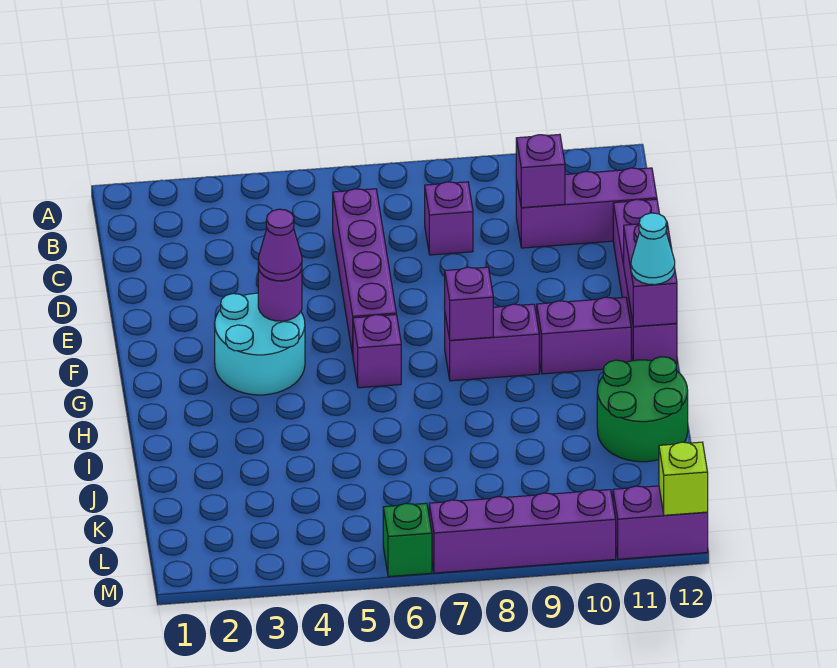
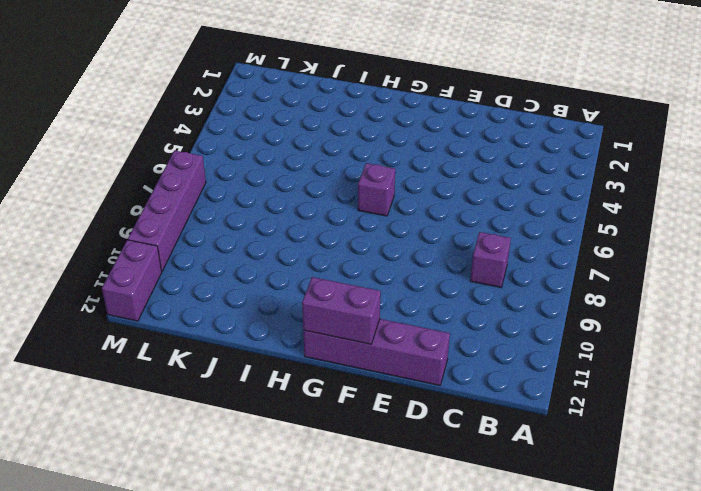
none -> purple 1x4 brick [333,189,396,355]
none -> purple 1x3 brick [516,168,657,248]
none -> cyan 2x2 round brick [215,293,305,395]

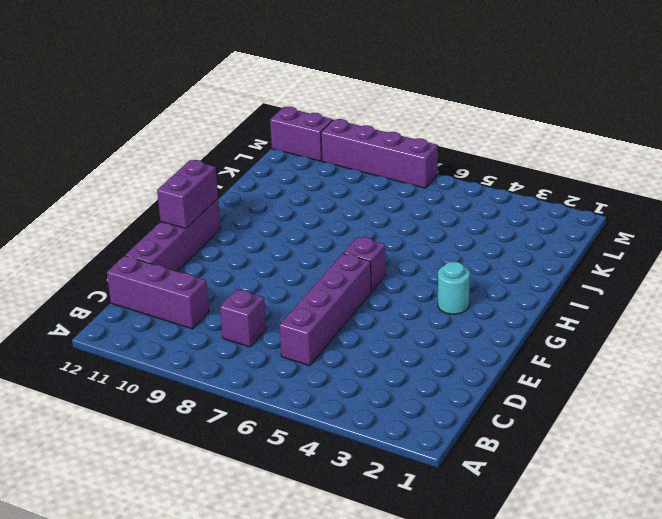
cyan 1x1 round brick [438,262,470,314] -> cyan 2x2 round brick [215,293,305,395]
none -> purple 1x2 brick [445,304,539,381]
none -> purple 1x2 brick [537,297,631,374]
none -> green 2x2 round brick [597,357,688,462]

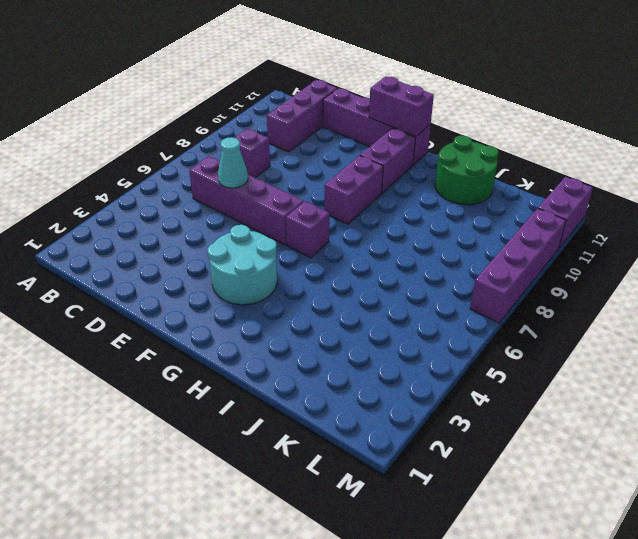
cyan 1x1 cone [218,137,248,188] -> cyan 1x1 cone moved to [631,213,675,285]
none -> green 1x1 brick [383,503,432,577]
none -> purple 1x1 brick [516,134,565,208]
none -> purple 1x1 round brick [258,268,302,321]

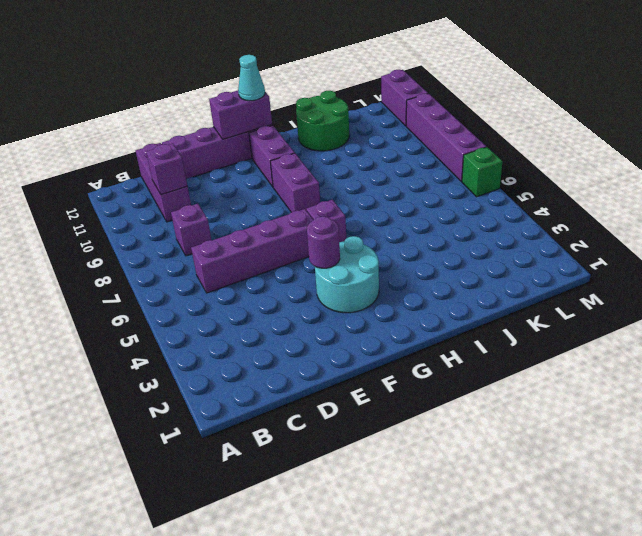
none -> purple 1x1 brick [445,267,493,340]
none -> lime 1x1 brick [659,442,708,515]
none -> purple 1x1 cone [258,209,302,281]

